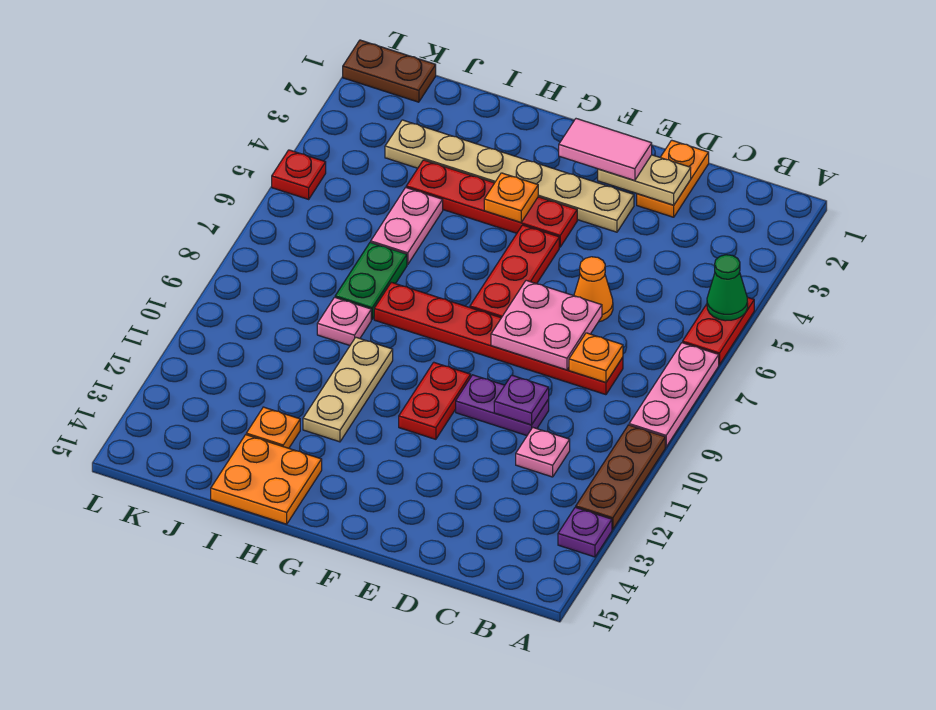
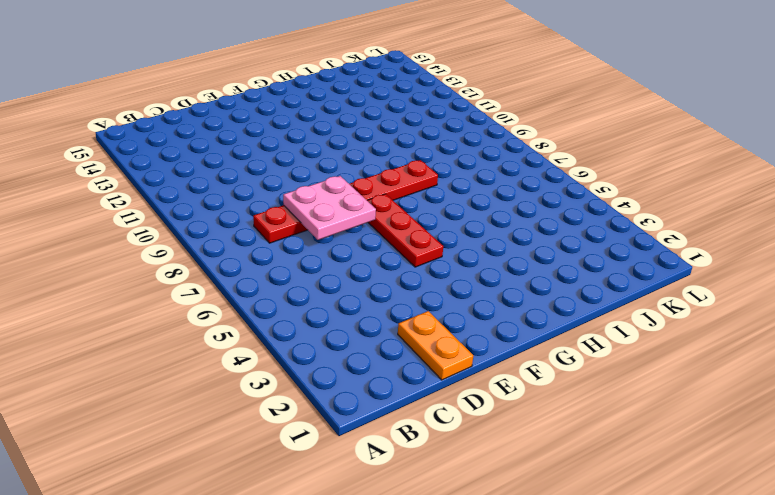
none -> red 1x2 plate [683,297,754,365]
none -> pink 1x3 plate [629,343,719,447]
none -> brown 1x3 plate [576,425,665,530]

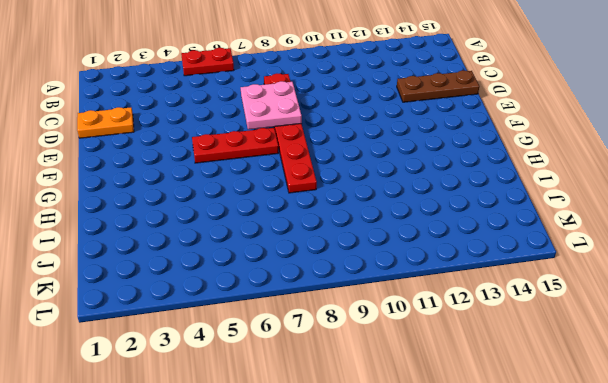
brown 1x3 plate [397,70,479,102] -> brown 1x3 plate moved to [576,425,665,530]
none -> pink 1x3 plate [629,343,719,447]
none -> purple 1x1 plate [558,507,612,557]
none -> pink 1x1 plate [516,428,570,477]

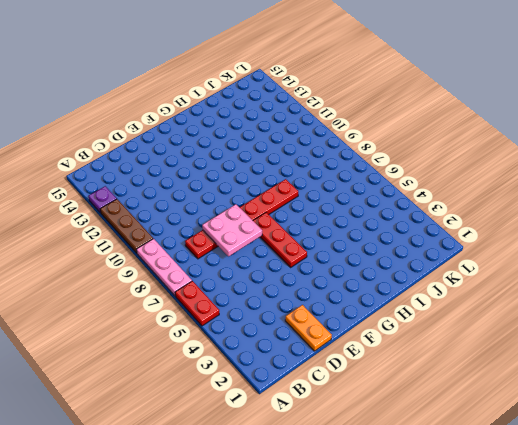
none -> pink 1x1 plate [516,428,570,477]
none -> orange 1x1 cone [574,257,613,322]
none -> purple 1x2 plate [456,375,549,436]

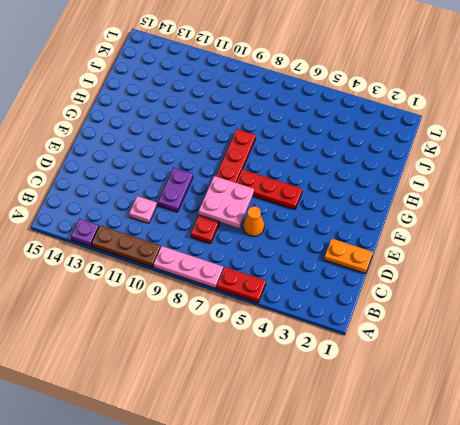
none -> tan 1x6 plate [385,120,634,232]
none -> red 1x4 plate [406,160,577,247]
none -> red 1x2 plate [399,362,471,439]

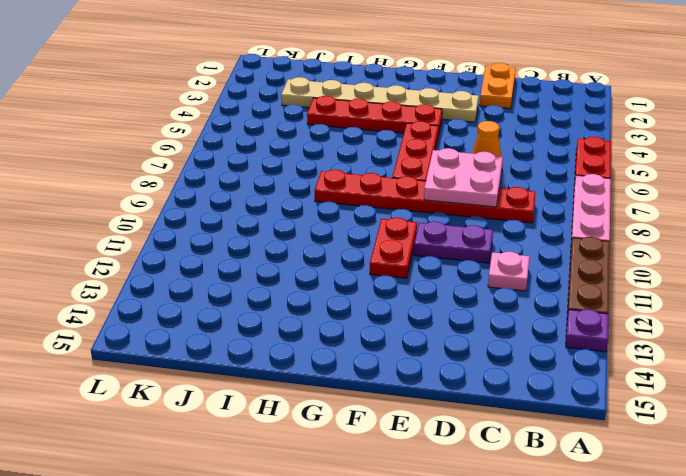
none -> tan 1x3 plate [303,337,393,442]
none -> orange 2x2 plate [211,435,322,524]
none -> pink 1x2 plate [371,188,443,265]

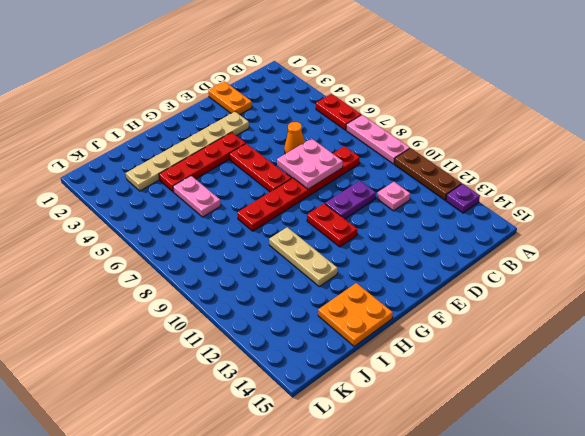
none -> green 1x2 plate [335,242,407,319]
none -> pink 1x1 plate [317,297,371,345]
none -> orange 1x1 plate [246,407,300,448]

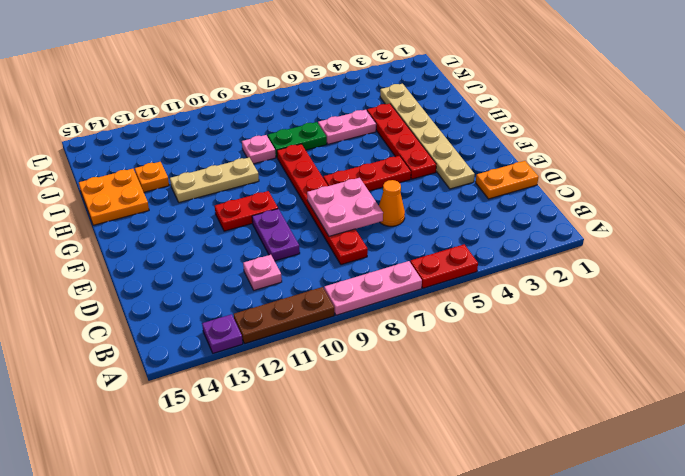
none -> brown 1x2 plate [343,40,436,102]
none -> red 1x1 plate [272,150,326,199]
none -> green 1x1 cone [707,255,748,321]

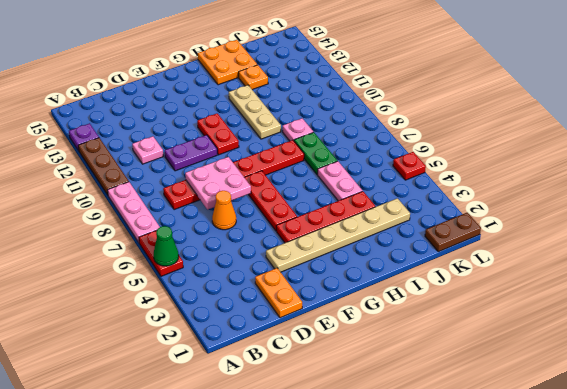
none -> orange 1x1 plate [569,333,623,383]
none -> tan 1x2 plate [598,155,691,205]
none -> purple 1x1 plate [494,375,549,425]

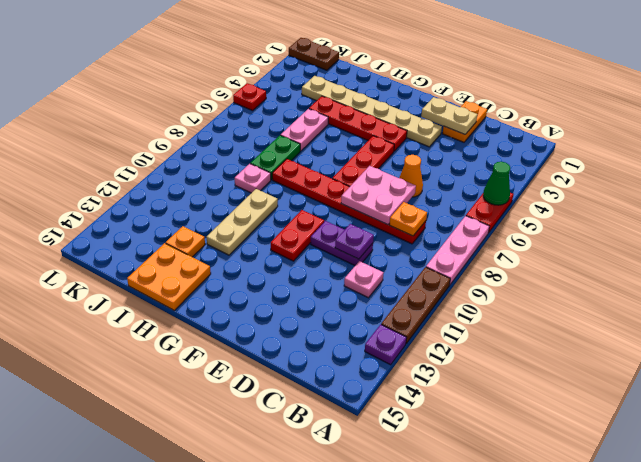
none -> orange 1x1 plate [484,173,538,222]
none -> pink 1x2 tile [559,119,652,181]

